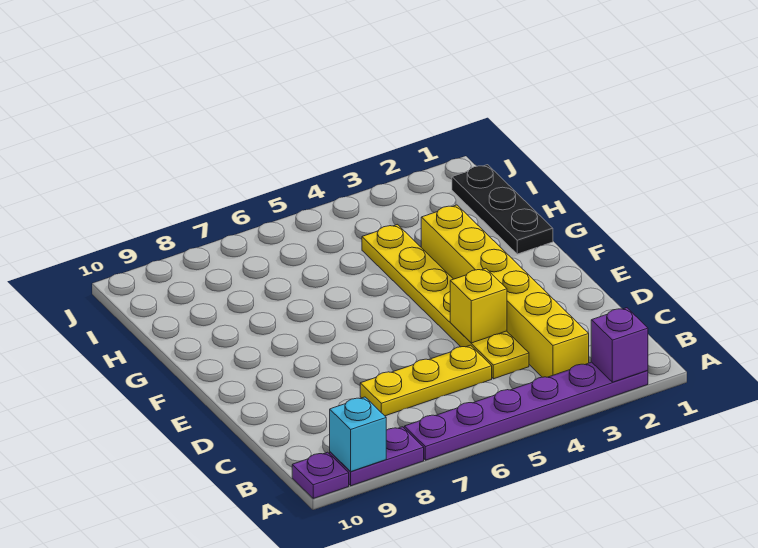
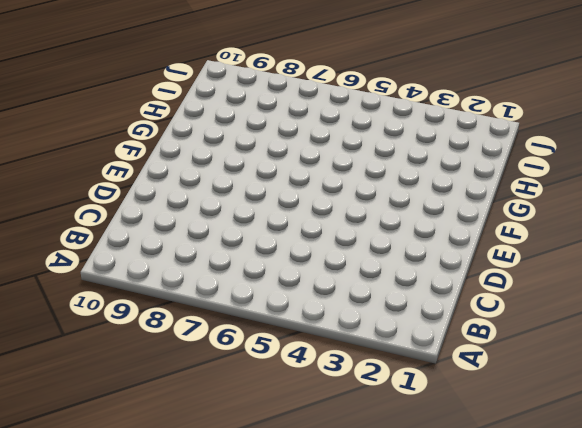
none -> purple 1x6 plate [404,362,648,460]
none -> purple 1x2 plate [330,427,424,486]

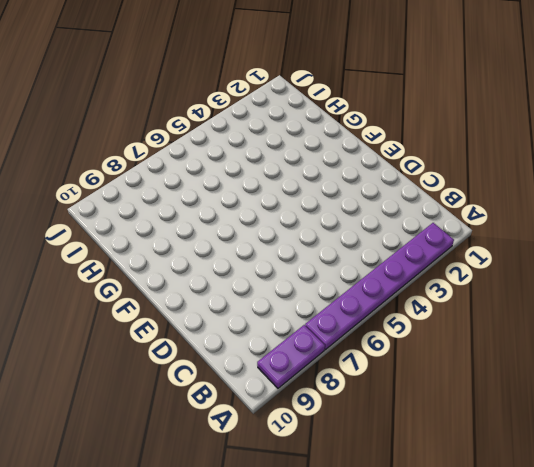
none -> purple 1x1 plate [292,452,349,498]
none -> yellow 1x6 brick [421,205,589,377]

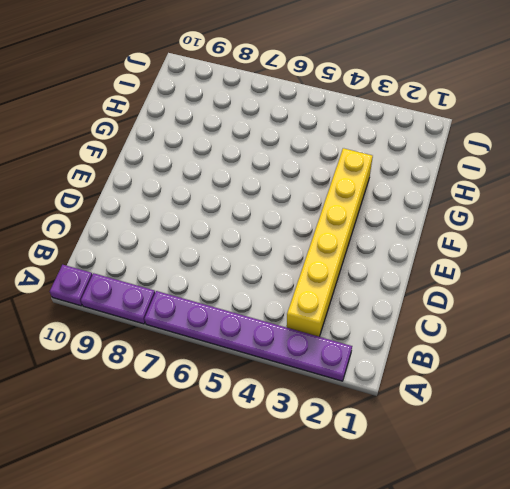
none -> yellow 1x6 plate [362,225,529,379]
none -> yellow 1x3 plate [360,345,492,416]

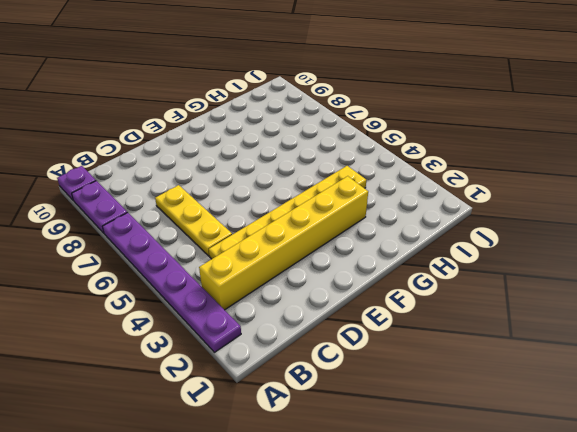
none -> black 1x3 plate [452,165,553,254]
none -> purple 1x1 brick [591,308,648,382]

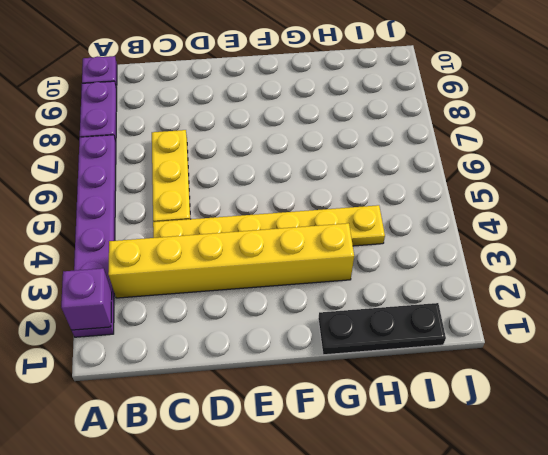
none -> cyan 1x1 brick [330,397,386,472]
none -> yellow 1x1 brick [450,268,507,343]

